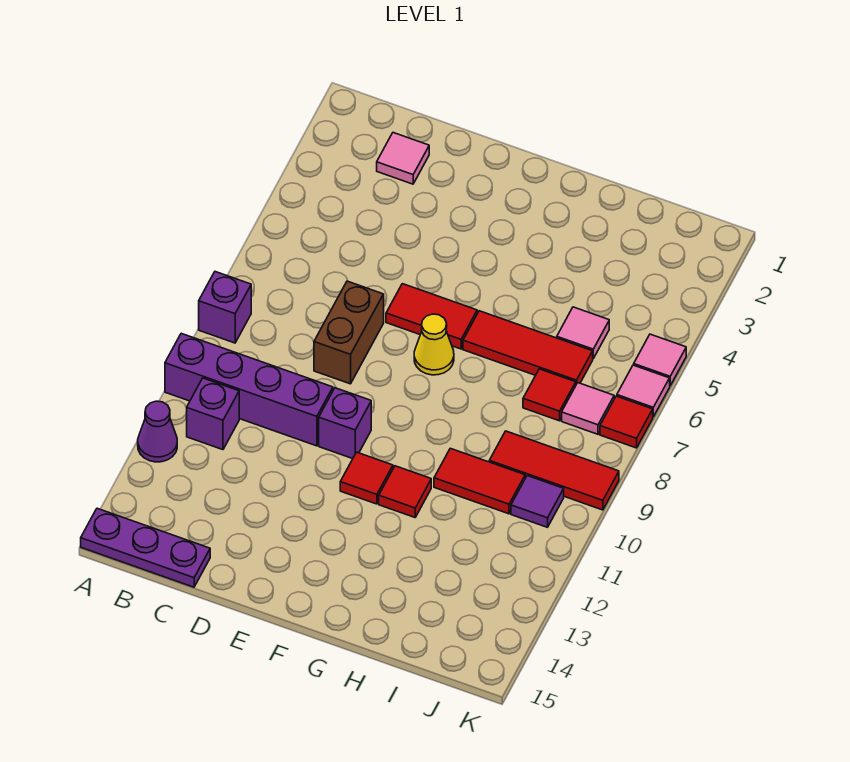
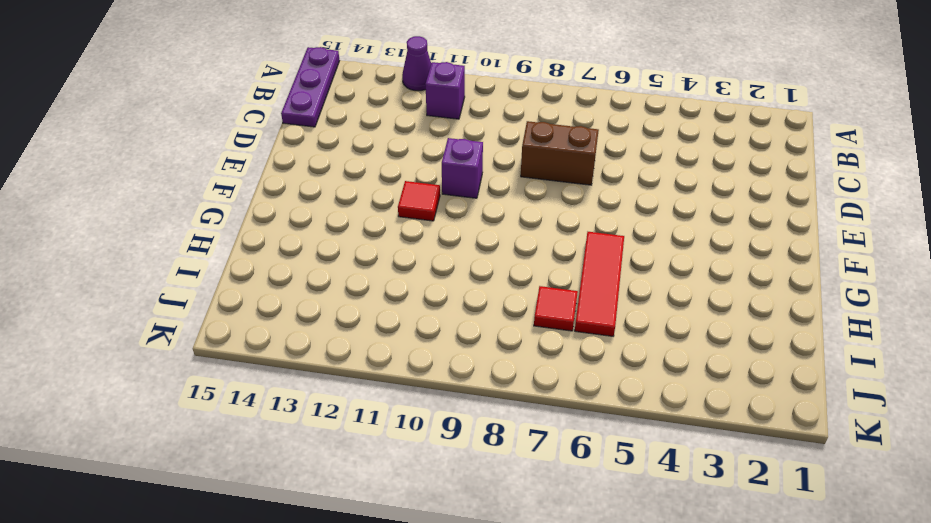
none -> purple 1x1 brick [199,272,251,343]
none -> purple 1x4 brick [165,333,333,446]
none -> pink 1x1 tile [377,133,429,184]

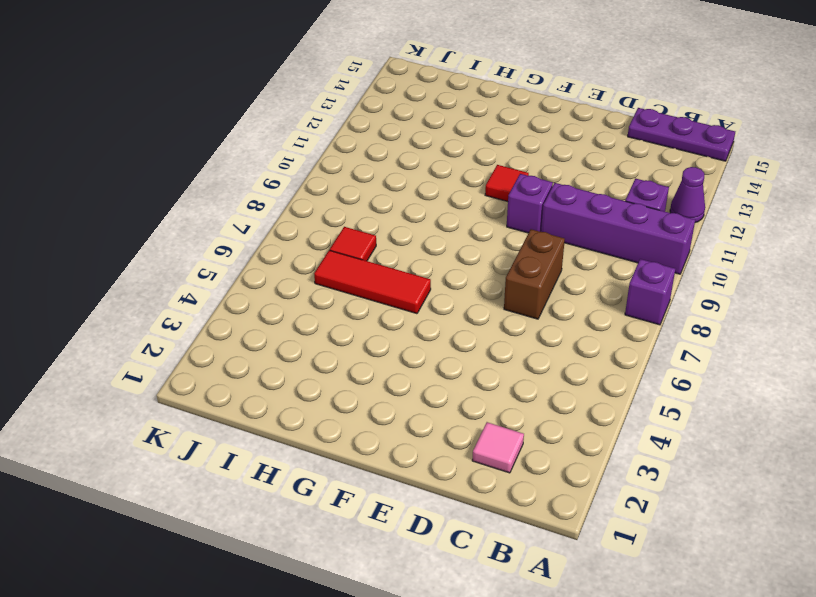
none -> red 1x2 tile [386,284,477,349]
none -> yellow 1x1 cone [414,314,454,375]
none -> red 1x1 tile [379,466,431,517]

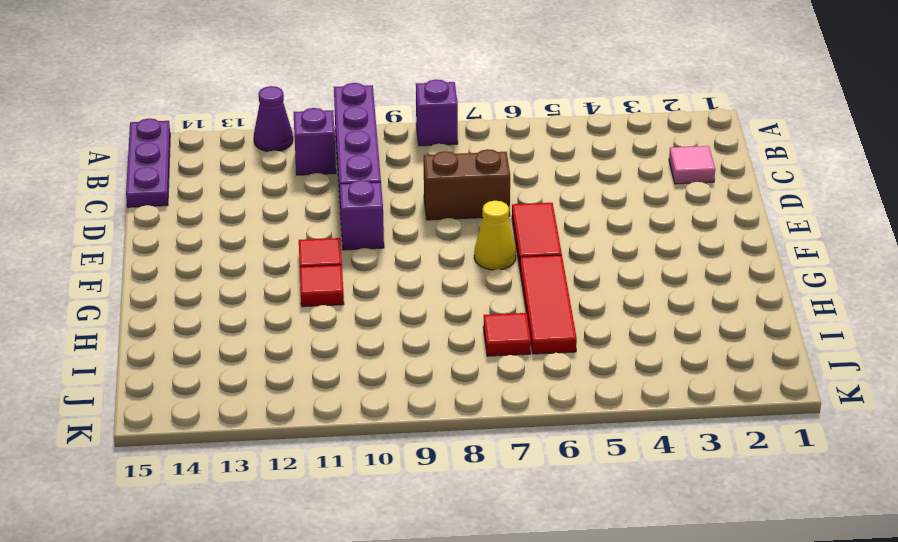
none -> red 1x2 tile [434,448,525,514]
none -> pink 1x1 tile [557,307,609,359]
none -> red 1x3 tile [489,431,619,510]

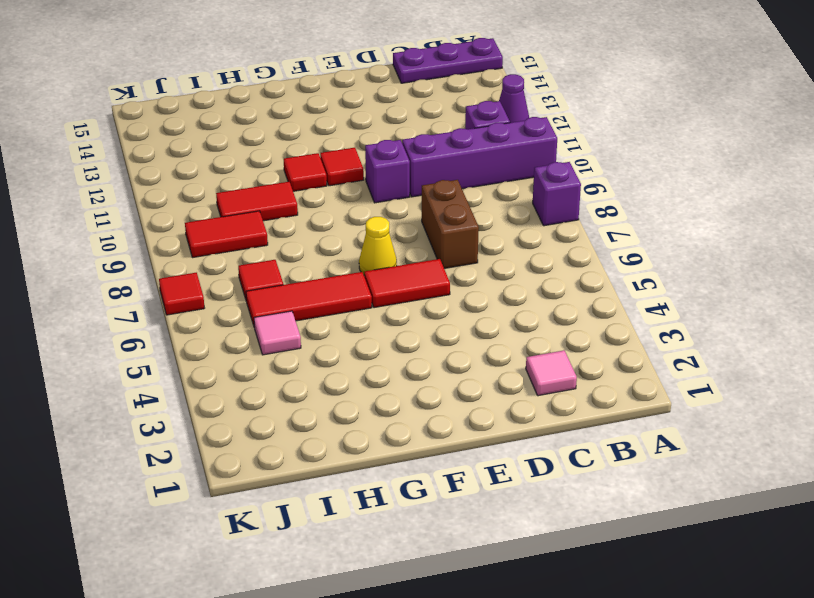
red 1x2 tile [185,211,268,258] -> red 1x3 tile [489,431,619,510]
none -> pink 1x1 tile [562,383,614,434]
none -> purple 1x1 tile [511,476,564,527]
none -> pink 1x1 tile [634,334,686,386]

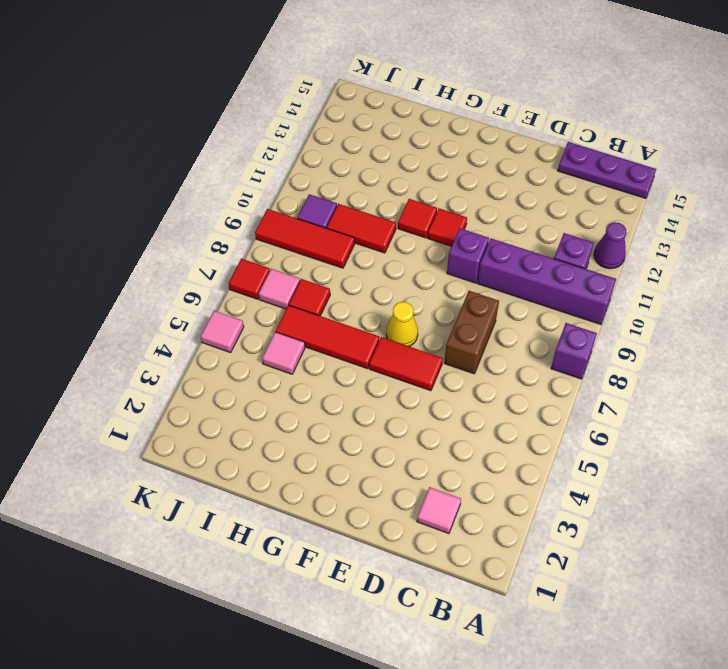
none -> pink 1x1 tile [617,365,670,417]

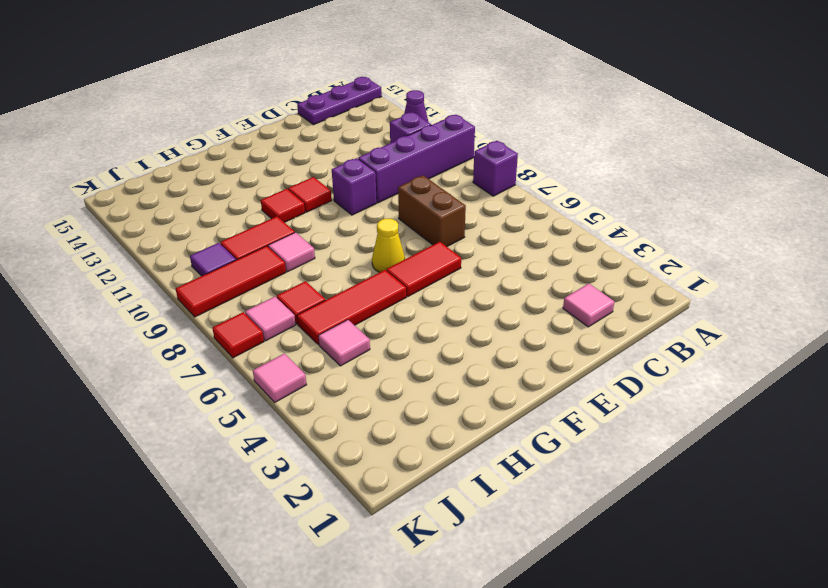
pink 1x1 tile [268,232,315,272] -> pink 1x1 tile moved to [617,365,670,417]

